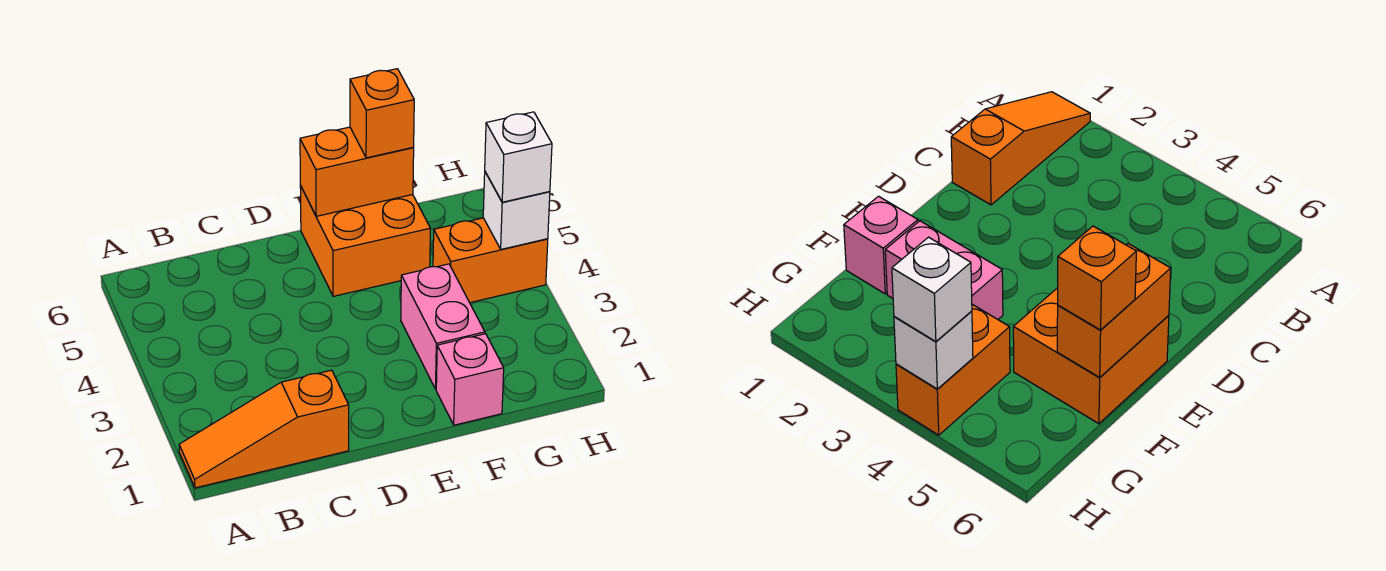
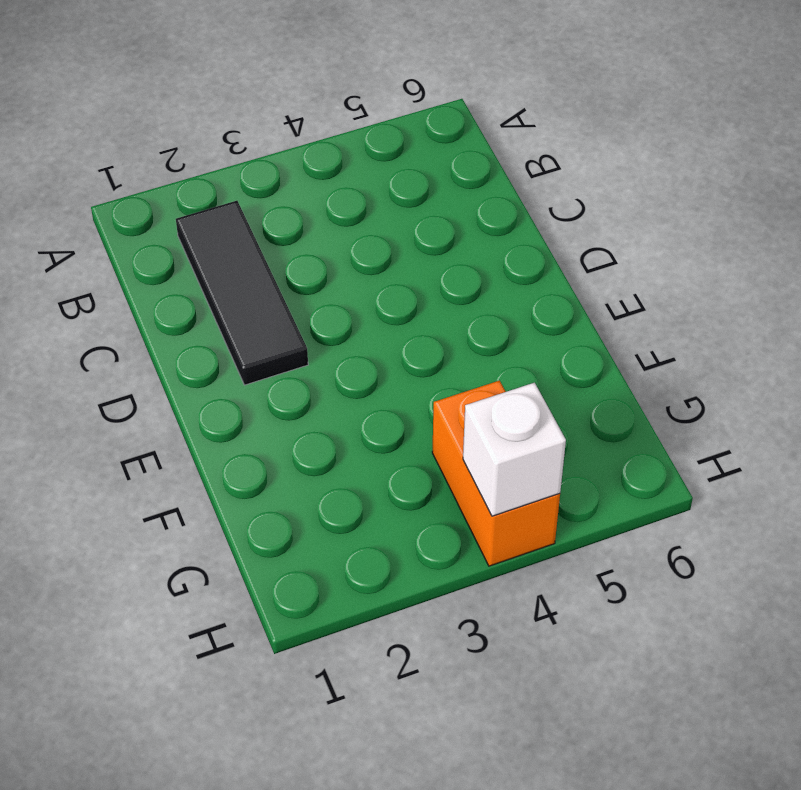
black 1x3 tile [176,201,308,385] -> none
none -> orange 1x3 slope [179,370,349,488]
none -> orange 2x2 brick [300,186,430,296]

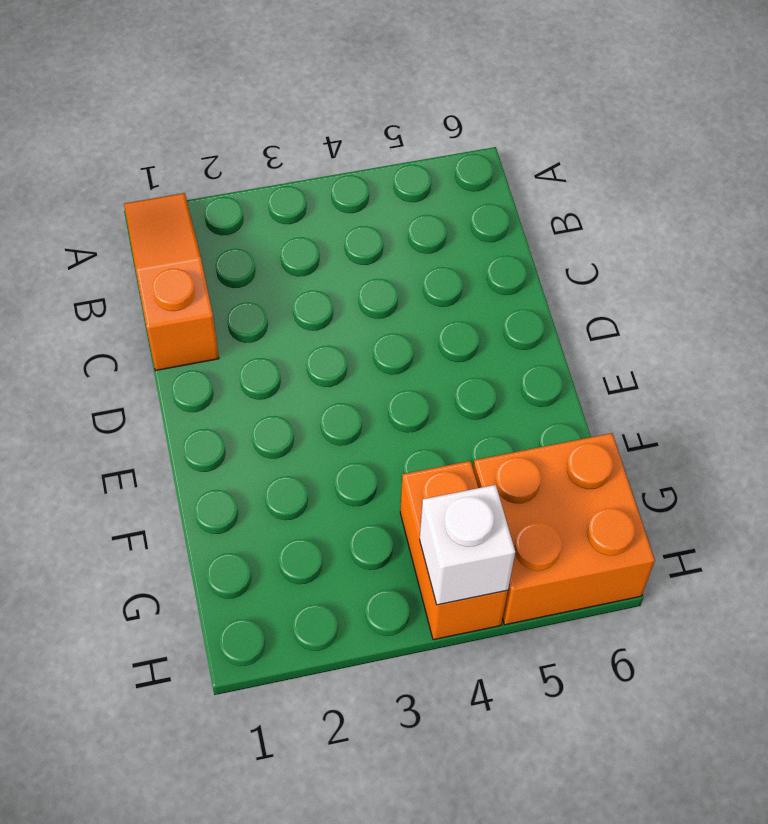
orange 2x2 brick [473,433,655,625] -> orange 2x2 brick moved to [300,186,430,296]
none -> pink 1x1 brick [436,334,504,425]
none -> pink 1x2 brick [401,264,485,389]

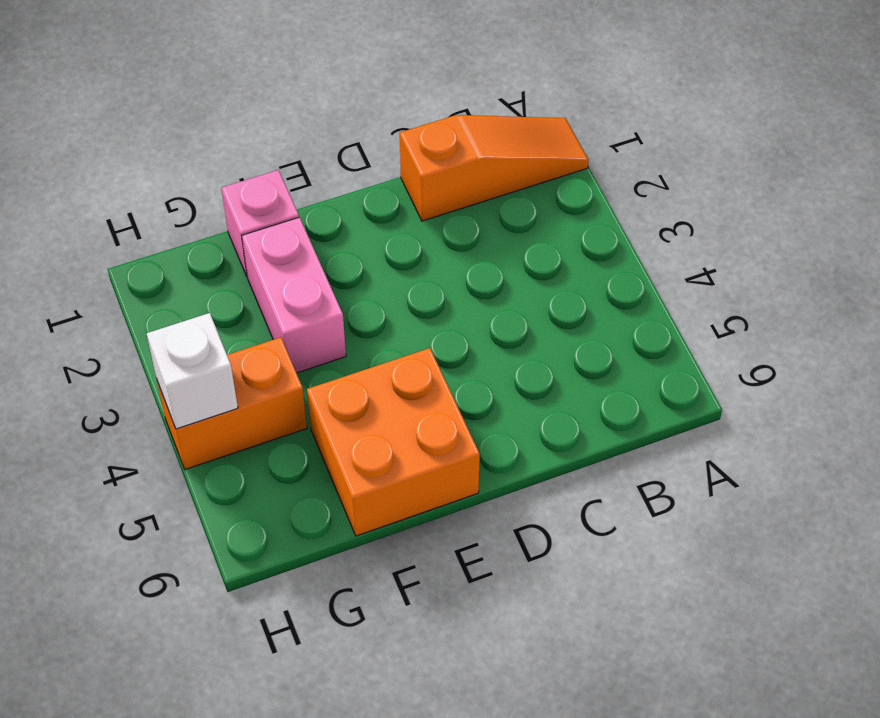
none -> orange 1x2 brick [300,127,414,216]
none -> orange 1x1 brick [350,69,414,158]

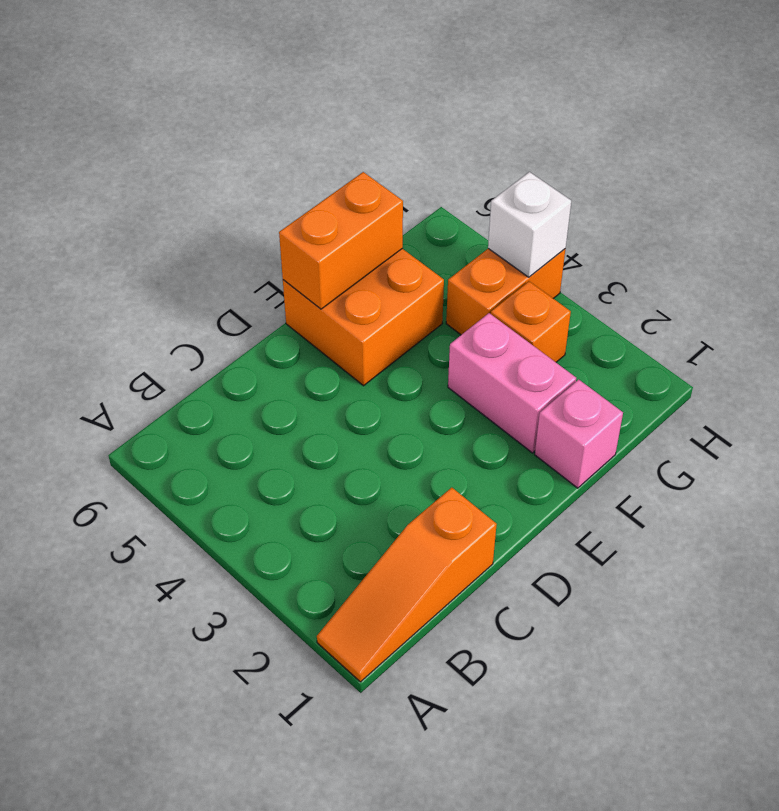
orange 1x1 brick [491,281,571,362] -> orange 1x1 brick moved to [350,69,414,158]
none -> white 1x1 brick [485,112,552,202]

